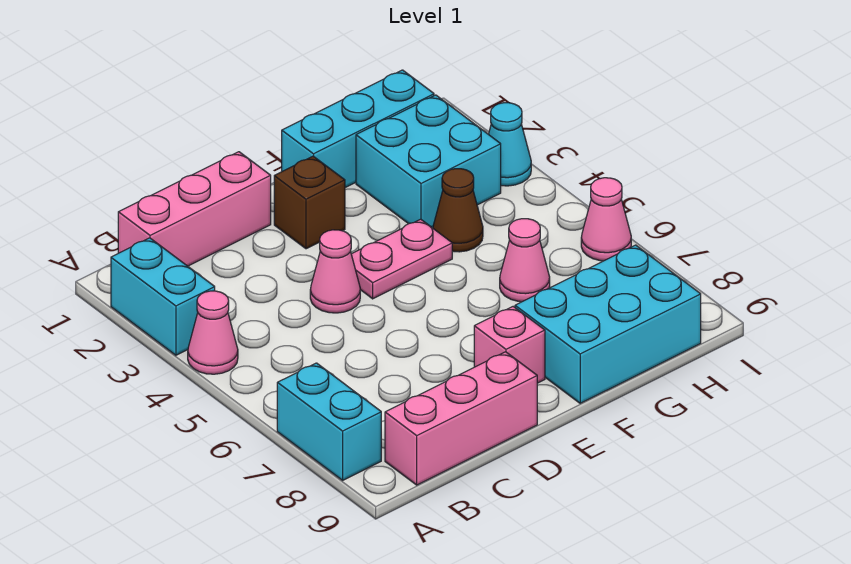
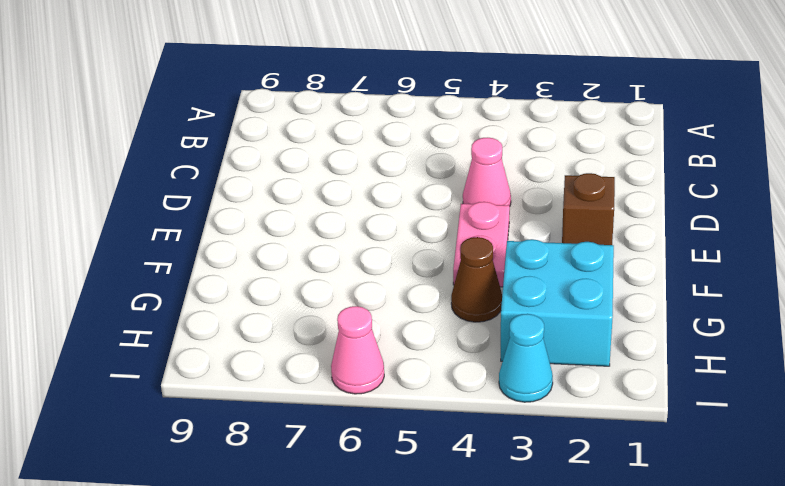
none -> cyan 1x2 brick [111,238,215,355]
none -> pink 1x1 cone [188,291,238,374]
none -> cyan 1x2 brick [277,363,381,480]

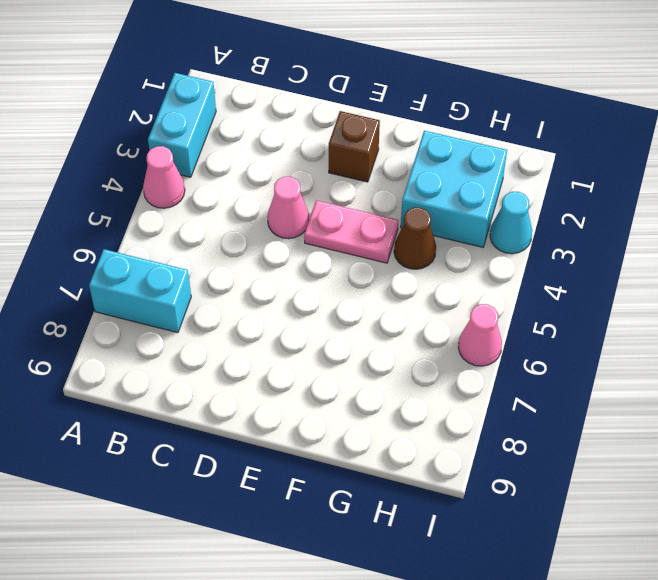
cyan 1x2 brick [89,249,191,333] -> cyan 1x2 brick turned to [277,363,381,480]
none -> pink 1x3 brick [118,152,271,266]
none -> pink 1x3 brick [385,352,537,485]
none -> pink 1x1 brick [474,307,545,383]

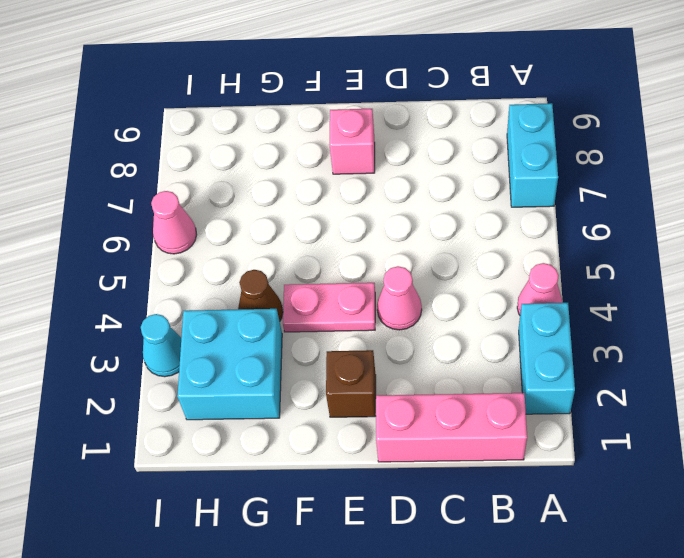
none -> pink 1x3 brick [385,352,537,485]
none -> cyan 1x3 brick [282,70,434,188]
none -> cyan 2x3 brick [515,245,701,403]

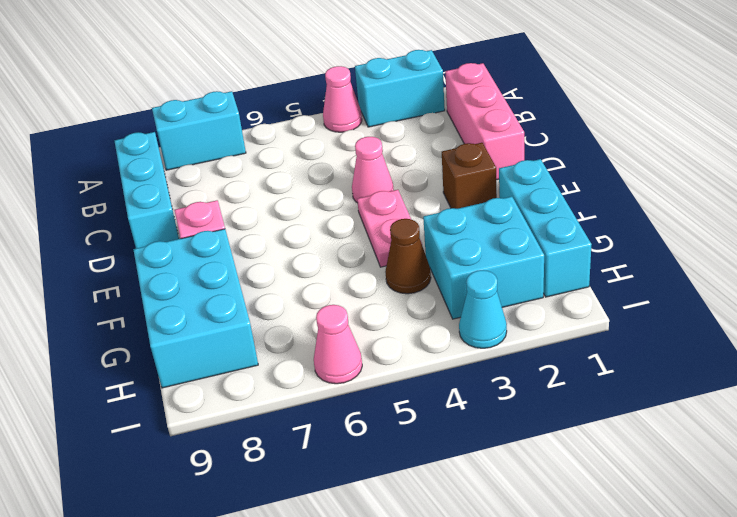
cyan 1x3 brick [115,132,179,248] -> pink 1x3 brick [385,352,537,485]
none -> pink 1x1 cone [500,219,550,302]

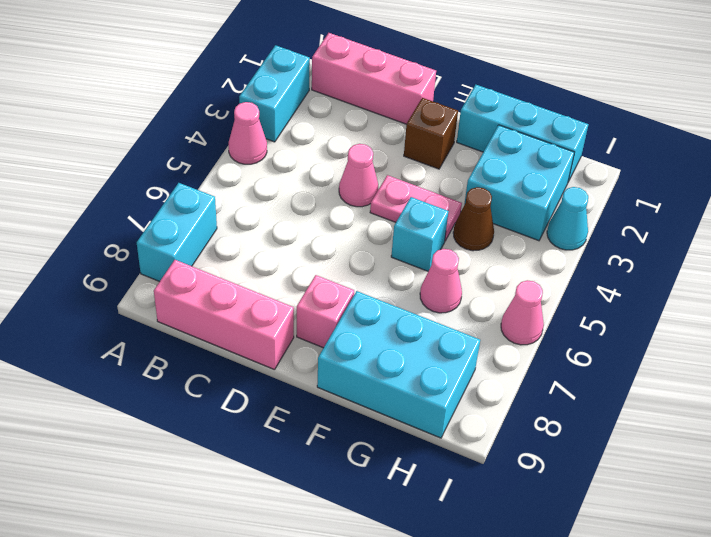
cyan 1x1 brick [391,197,449,271] -> none

